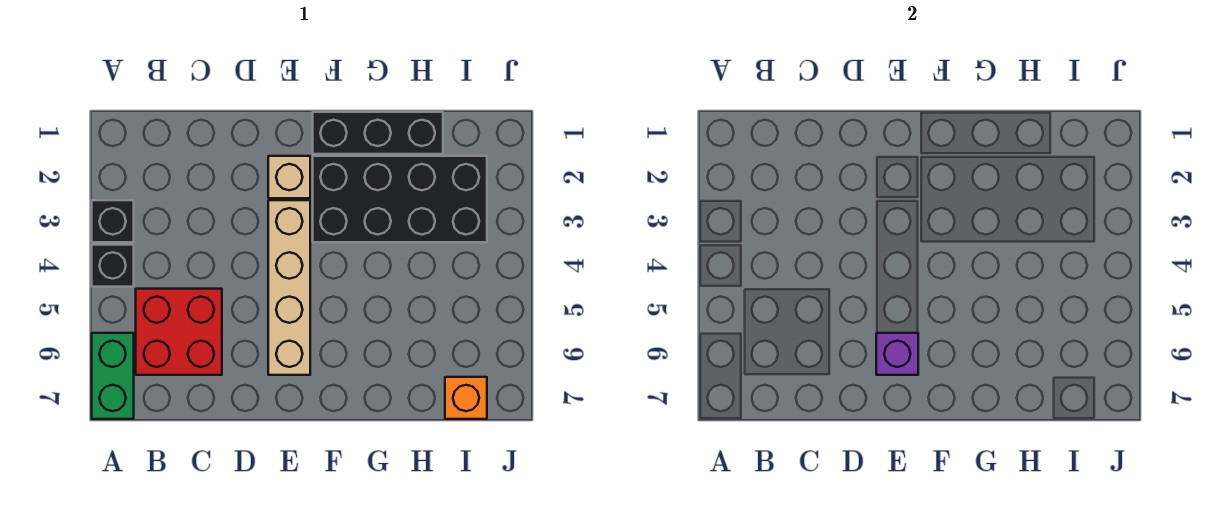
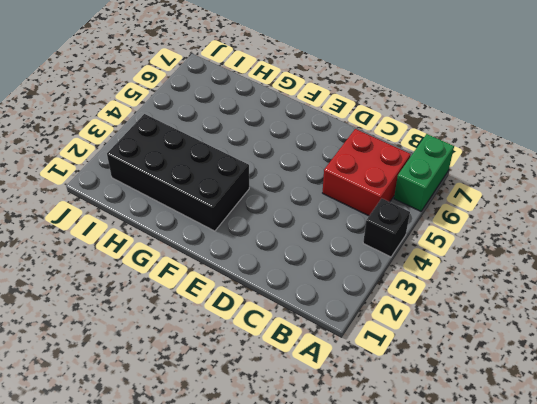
none -> black 1x1 brick [92,200,134,242]
none -> tan 1x1 brick [268,156,310,198]

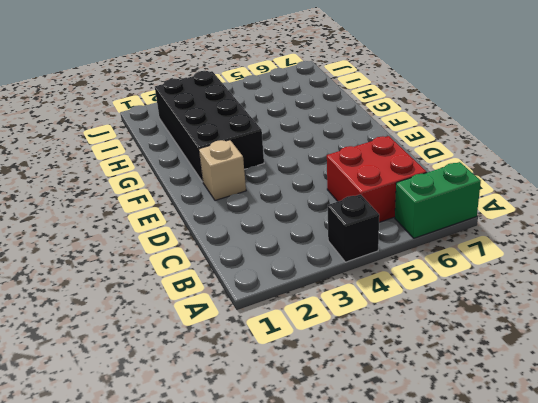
none -> black 1x1 brick [92,200,134,242]
none -> tan 1x4 brick [268,200,310,375]

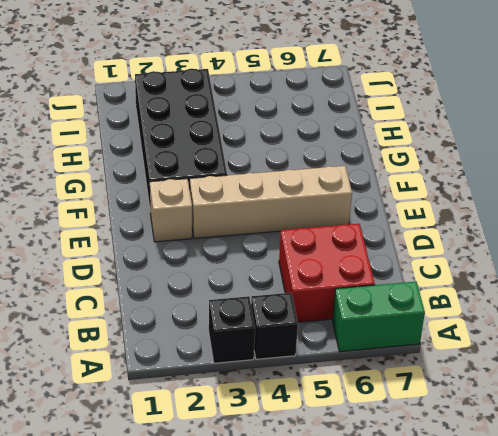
none -> black 1x3 brick [313,112,443,154]
none -> orange 1x1 brick [445,377,487,419]

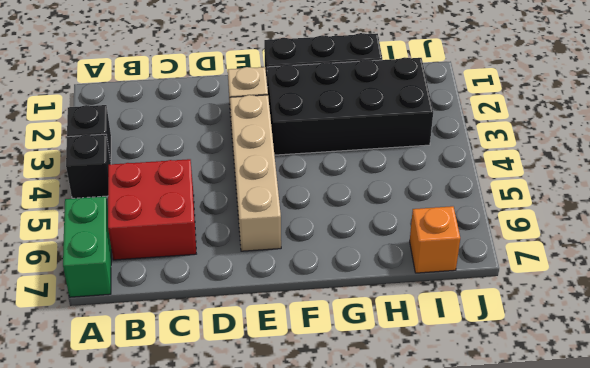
none -> purple 1x1 brick [876,333,918,375]

